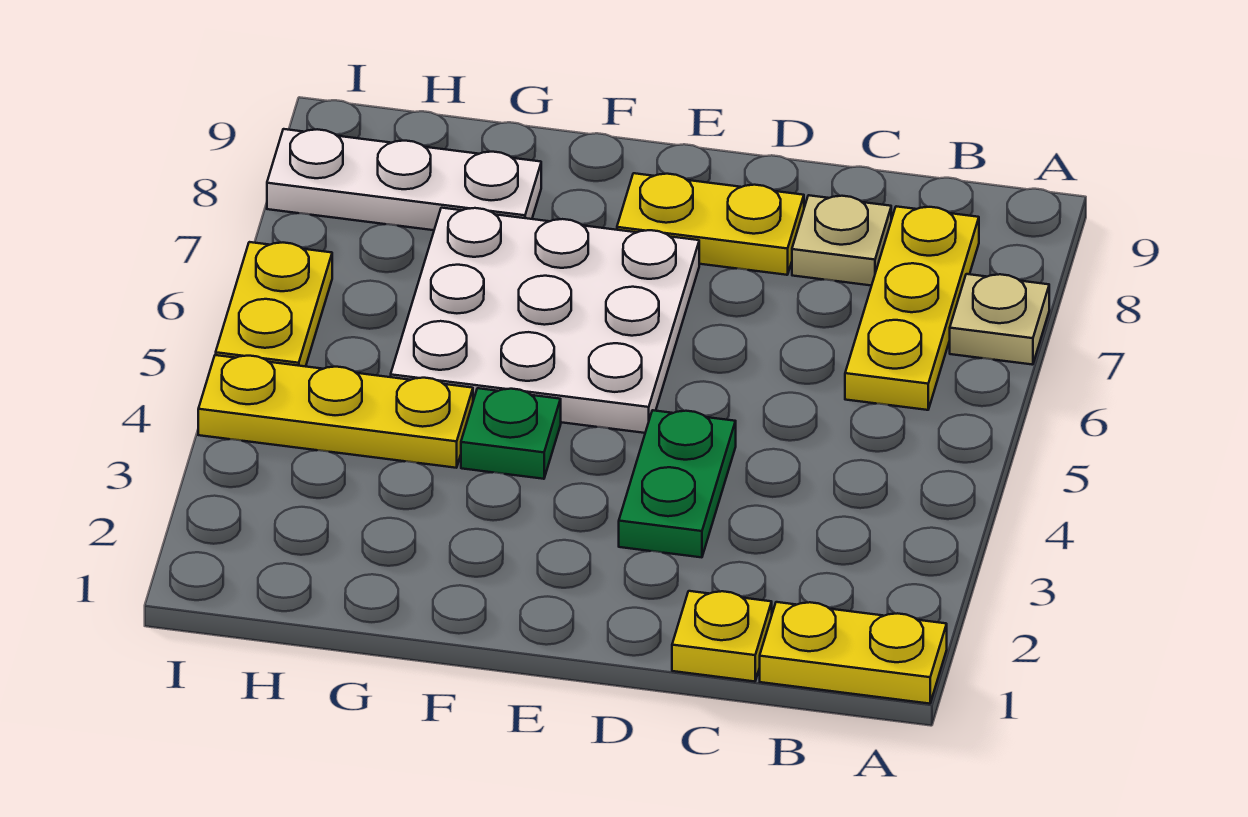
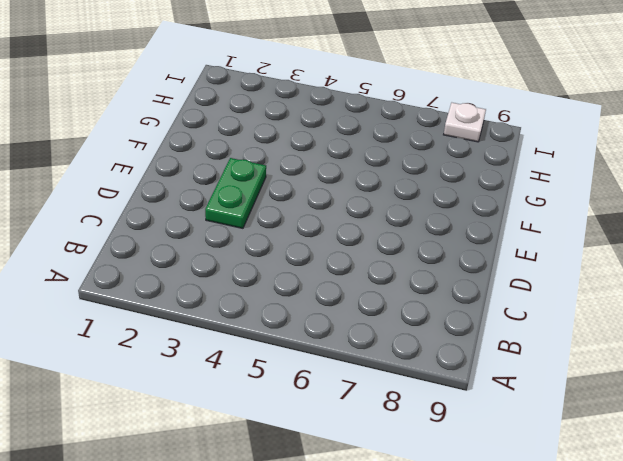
green 1x2 plate [205,158,266,228] -> green 1x2 plate turned to [619,410,736,557]
white 1x1 plate [444,103,486,142] -> white 1x3 plate [267,129,541,230]
none -> yellow 1x2 plate [760,602,947,704]
none -> tan 1x1 plate [950,274,1049,365]
none -> yellow 1x3 plate [845,206,979,410]

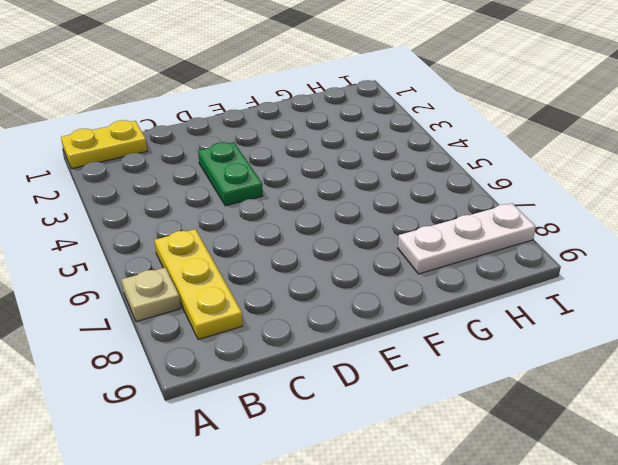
none -> yellow 1x1 plate [672,591,772,682]
none -> tan 1x1 plate [792,195,891,286]
none -> yellow 1x2 plate [617,173,804,275]

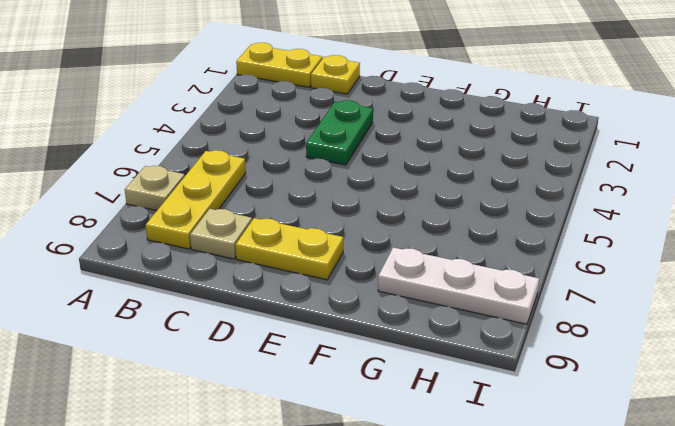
none -> white 3x3 plate [391,208,699,433]
none -> green 1x1 plate [461,388,561,479]
none -> yellow 1x3 plate [198,355,473,468]

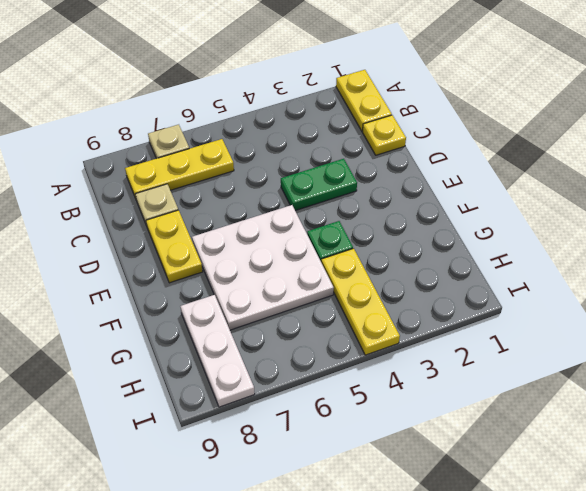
none -> yellow 1x2 plate [216,242,332,366]

